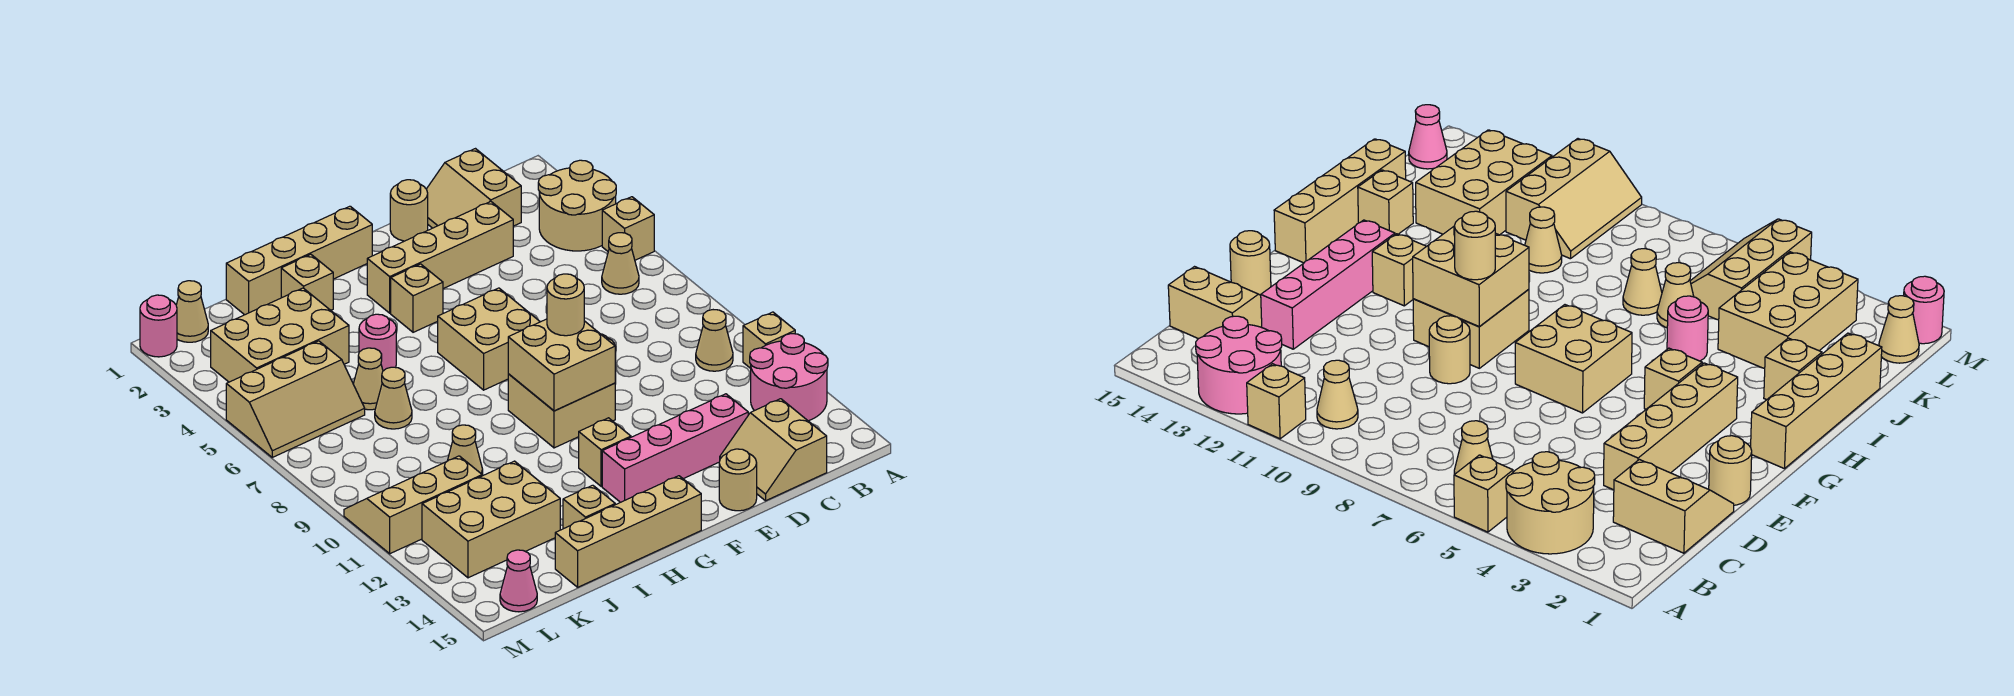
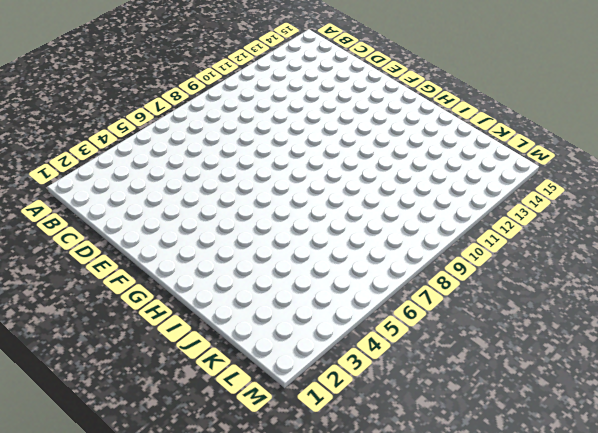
none -> tan 2x2 round brick [538,160,616,251]
none -> tan 1x1 brick [602,197,654,260]
none -> tan 1x1 brick [743,312,795,368]
none -> pink 2x2 round brick [750,334,828,421]

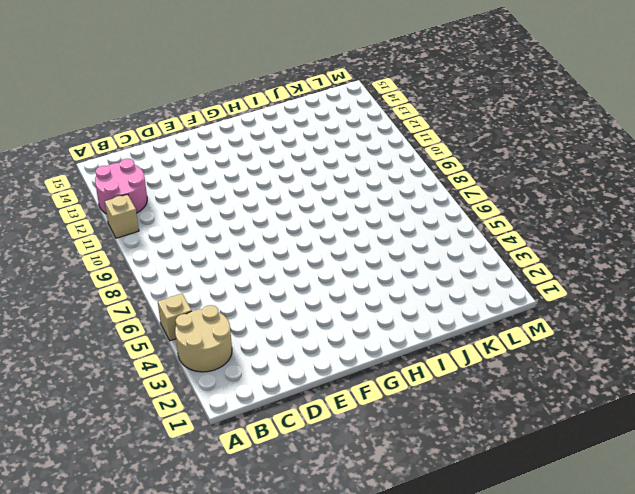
none -> tan 1x1 cone [602,233,639,294]
none -> tan 1x1 cone [696,310,733,371]
none -> tan 2x2 slope [427,149,521,228]
none -> tan 2x2 slope [720,399,827,501]

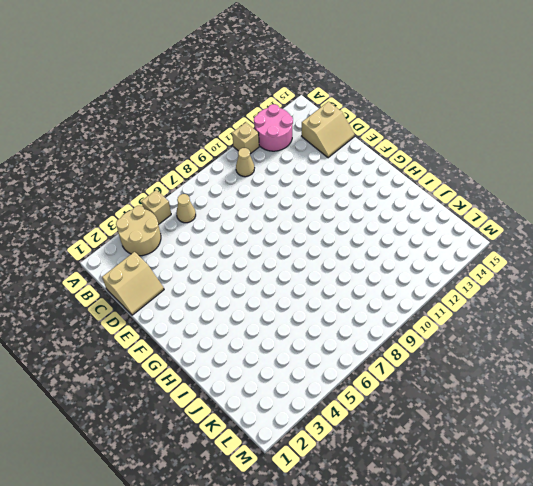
none -> tan 1x4 brick [367,202,513,313]
none -> pink 1x4 brick [602,394,748,502]
none -> tan 1x1 round brick [390,180,428,241]
none -> tan 1x1 round brick [1429,316,1470,384]

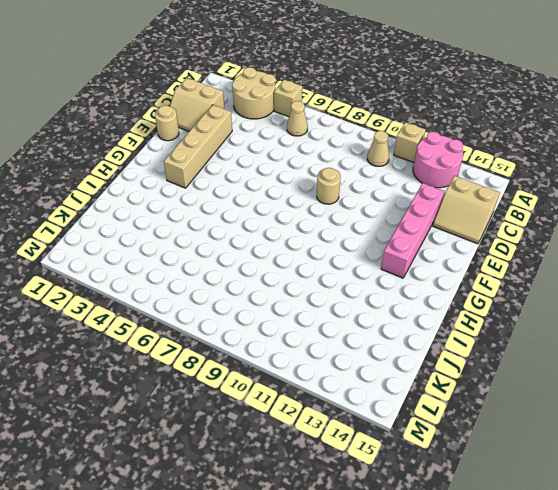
none -> tan 1x1 round brick [719,449,757,511]
none -> tan 2x2 brick [438,288,540,390]
none -> tan 2x2 brick [508,374,615,448]
none -> tan 1x4 brick [226,206,372,315]

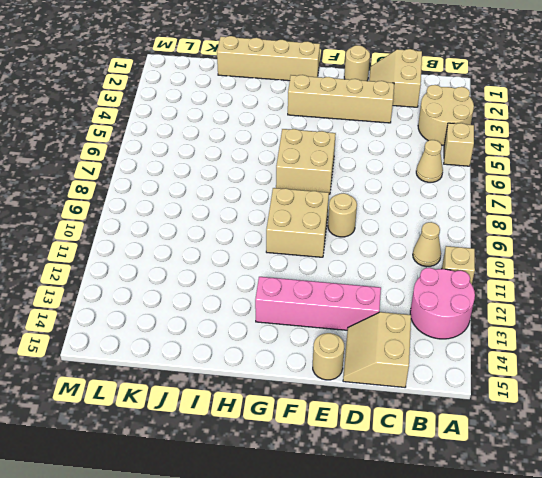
none -> tan 1x1 brick [391,264,443,332]
none -> tan 1x1 brick [579,418,631,486]
none -> tan 1x4 brick [555,476,701,587]
none -> tan 1x1 brick [281,254,333,310]

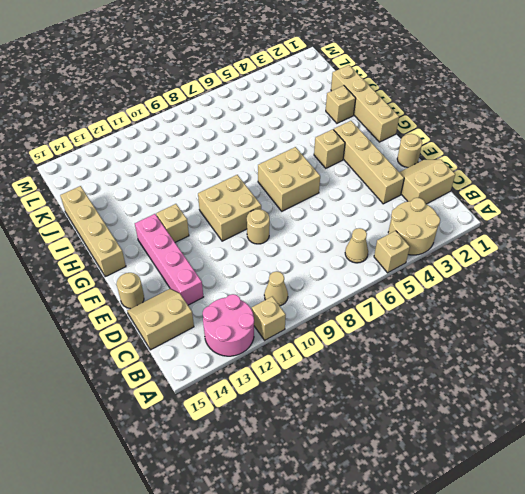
none -> pink 1x1 round brick [359,314,396,371]
none -> tan 1x1 brick [563,485,615,529]
none -> tan 2x3 brick [211,288,349,382]
none -> tan 1x1 cone [353,348,383,410]

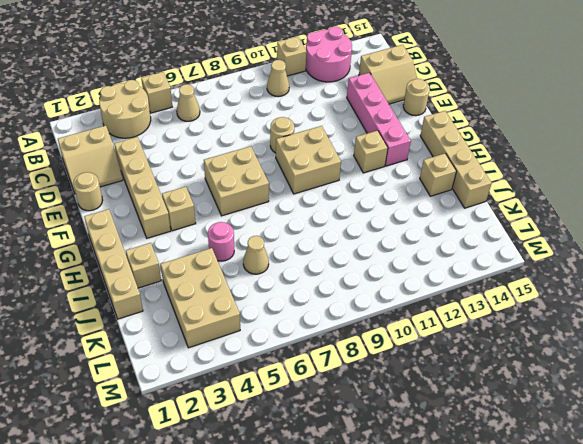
none -> tan 1x1 cone [375,367,412,429]
none -> tan 1x1 cone [447,425,483,475]
none -> tan 2x3 brick [422,461,560,578]
none -> tan 2x3 slope [226,341,365,457]

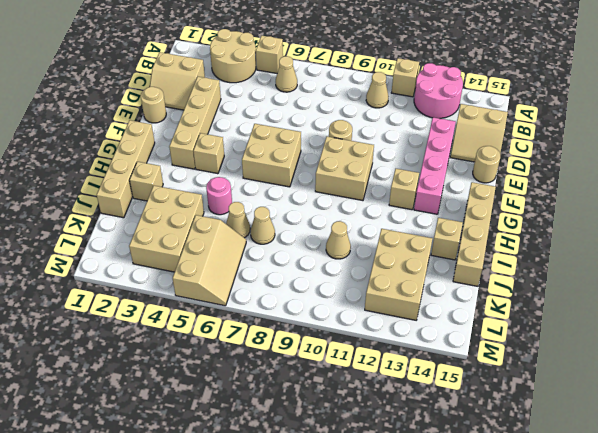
none -> tan 2x3 slope [344,456,482,554]
none -> tan 1x1 cone [176,281,208,342]
none -> pink 1x1 cone [500,550,537,612]
none -> pink 1x1 round brick [140,295,177,357]

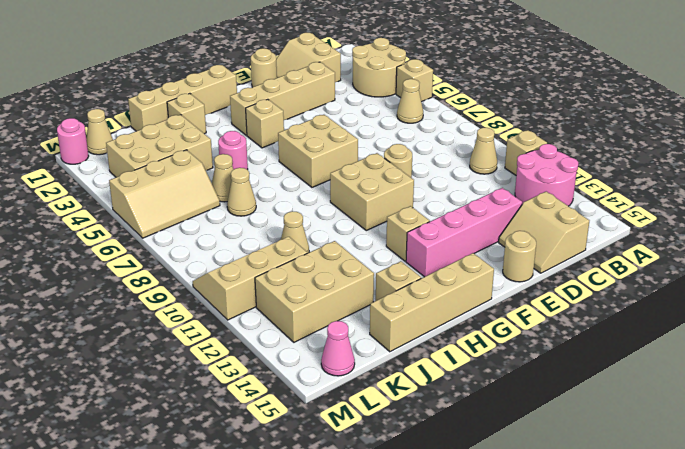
none -> tan 2x2 brick [508,319,615,411]
none -> tan 1x1 round brick [547,274,584,336]

